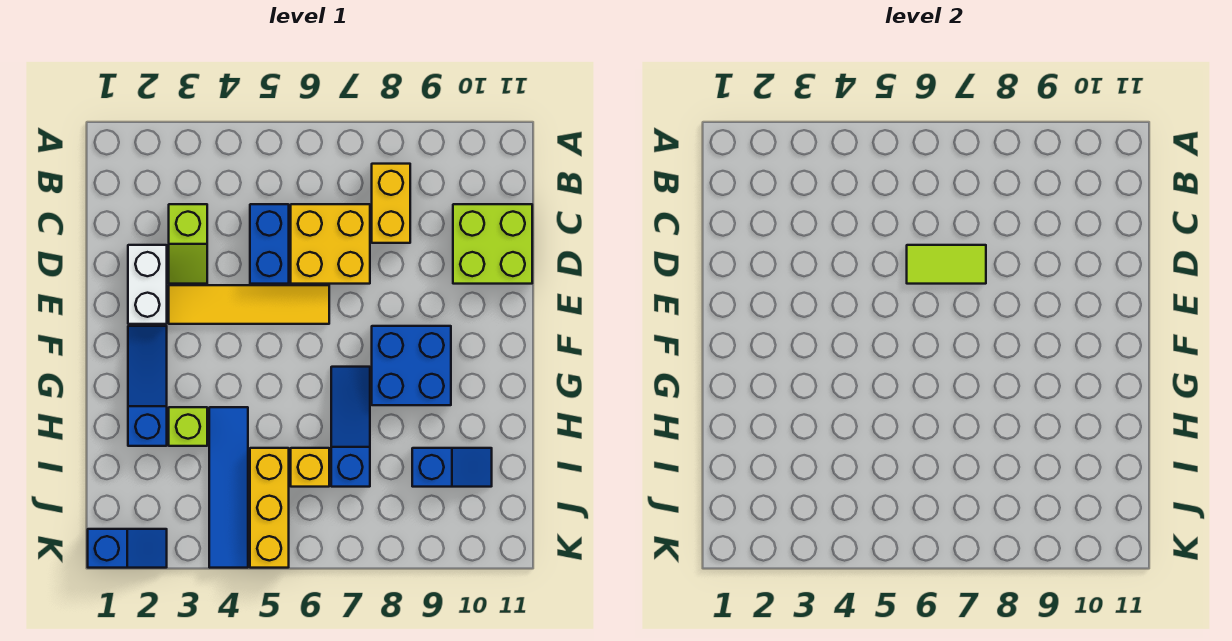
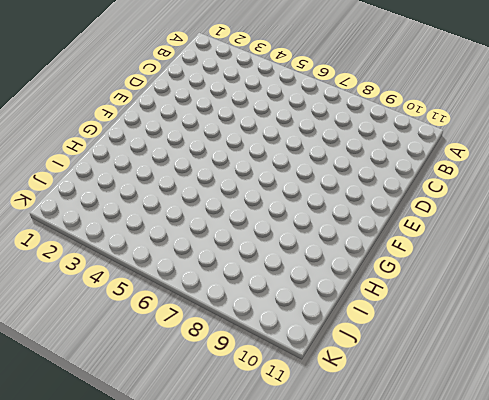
none -> yellow 1x2 brick [372,164,410,243]
none -> lime 1x2 slope [169,204,207,284]
none -> blue 1x2 brick [250,204,289,284]

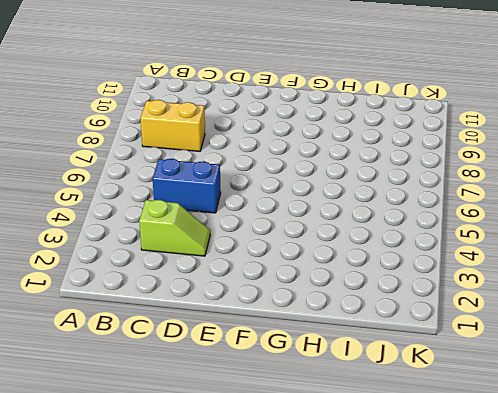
none -> yellow 2x2 brick [291,204,370,284]
none -> lime 2x2 brick [453,204,532,284]
none -> white 1x2 brick [128,245,167,324]

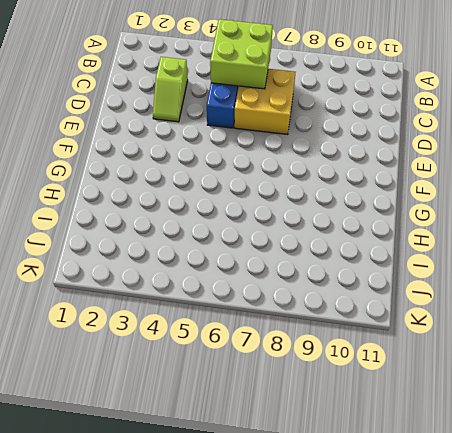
lime 2x2 brick [210,19,273,89] -> lime 2x2 brick moved to [453,204,532,284]
none -> yellow 1x2 brick [372,164,410,243]
none -> white 1x2 brick [128,245,167,324]
none -> yellow 1x4 tile [169,285,329,324]

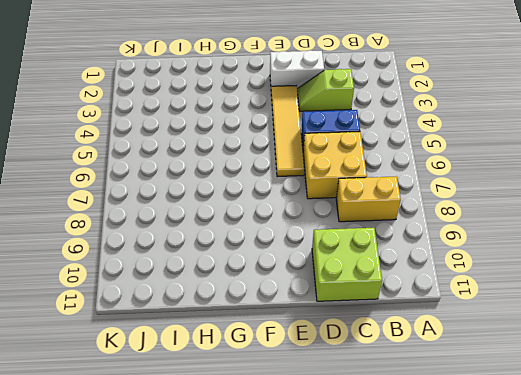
none -> blue 1x3 slope [128,326,167,446]
none -> blue 2x2 brick [372,326,451,405]
none -> blue 1x3 slope [331,367,370,487]

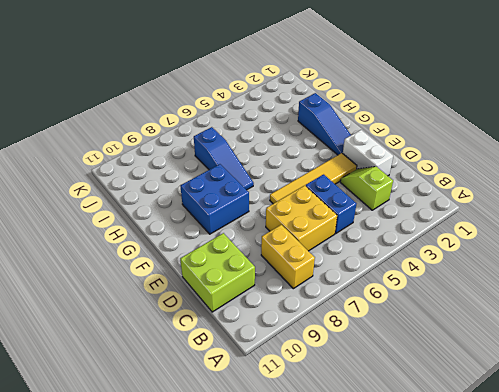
none -> lime 1x1 brick [169,407,207,446]
none -> blue 1x4 tile [209,407,248,568]
none -> yellow 1x3 brick [250,448,289,568]

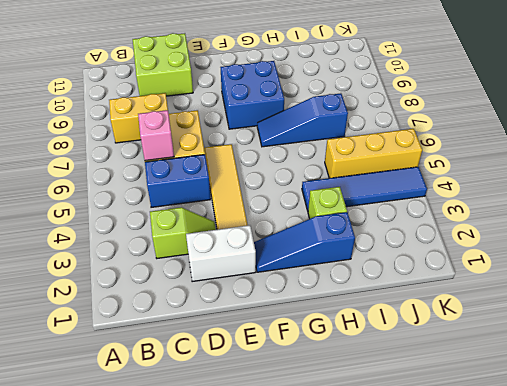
pink 1x1 brick [138,110,174,161] -> none
none -> yellow 1x1 brick [291,448,329,487]
none -> blue 1x2 slope [412,448,492,487]
none -> blue 1x2 slope [88,529,167,568]

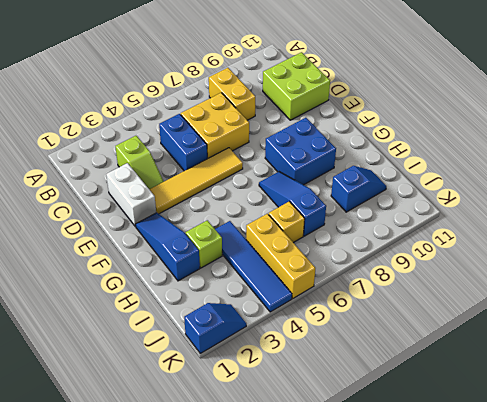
none -> lime 1x2 tile [907,245,986,284]

